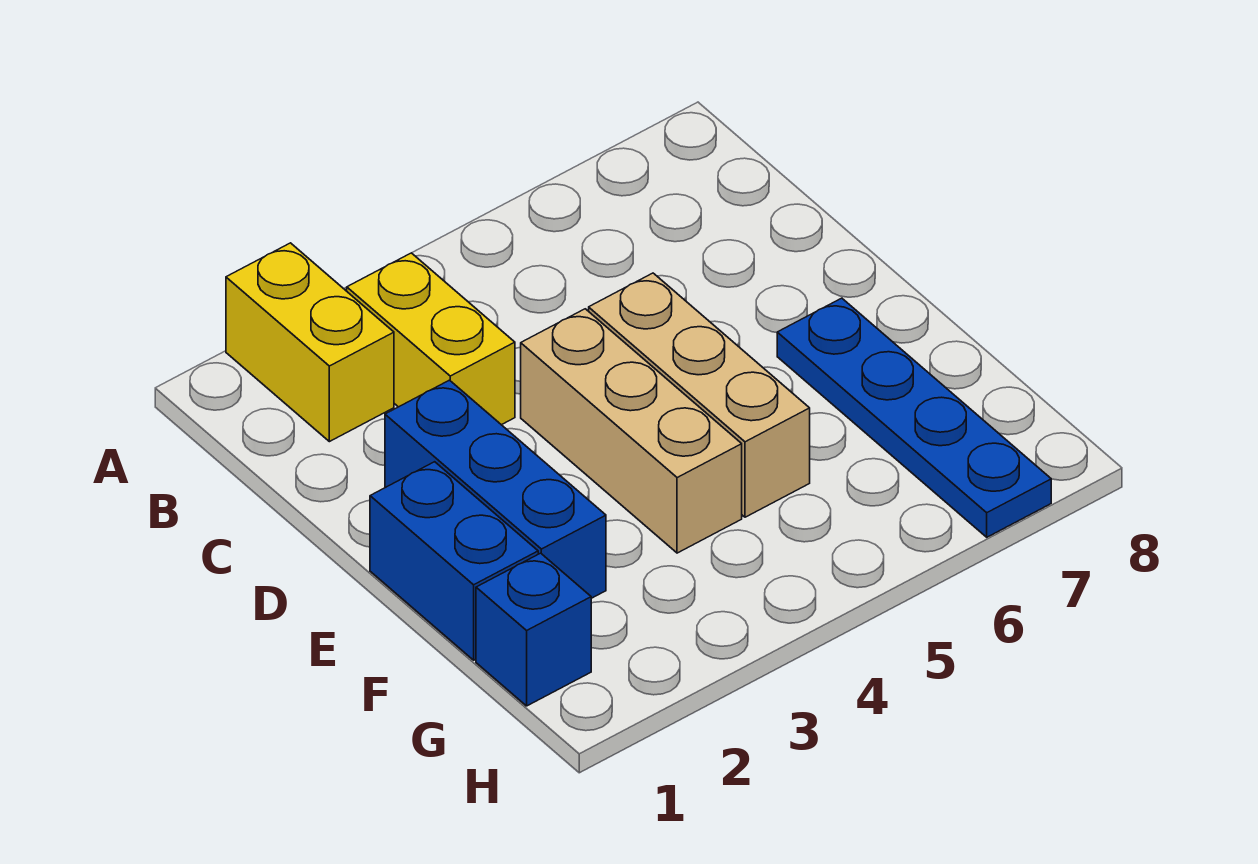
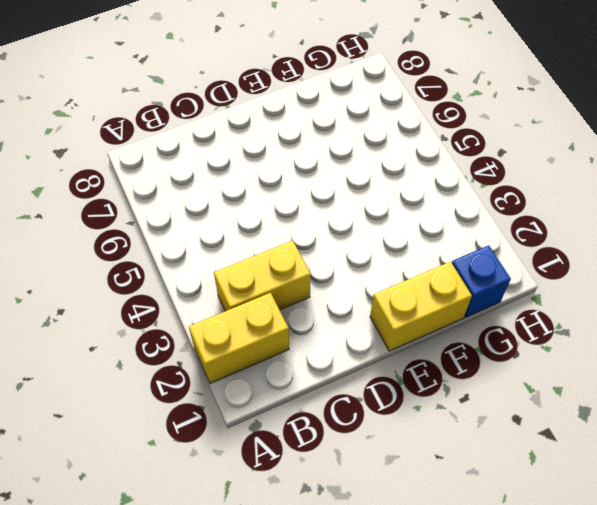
yellow 1x2 brick [370,262,472,351] -> blue 1x2 brick [370,462,538,660]
none -> blue 1x3 brick [385,380,606,598]
none -> tan 1x3 brick [521,309,742,553]

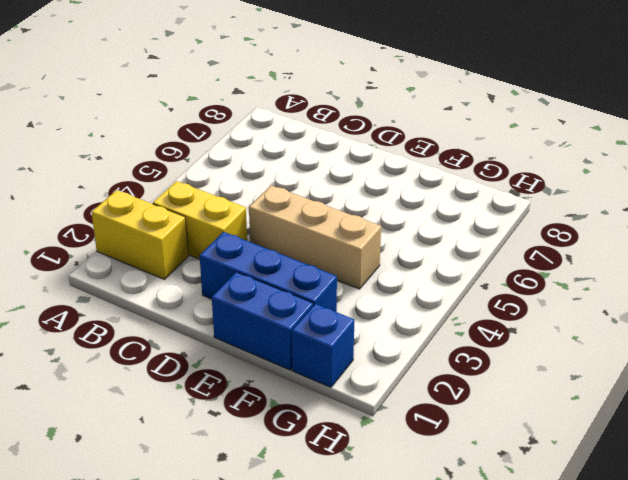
none -> tan 1x3 brick [589,273,810,517]
none -> blue 1x4 plate [777,298,1051,537]

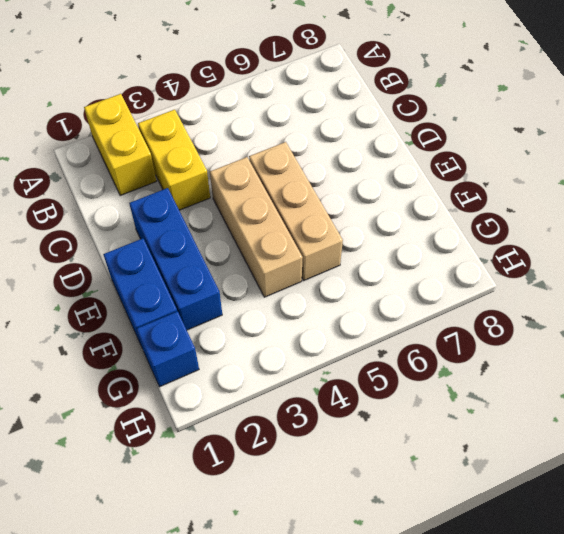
none -> blue 1x4 plate [777,298,1051,537]

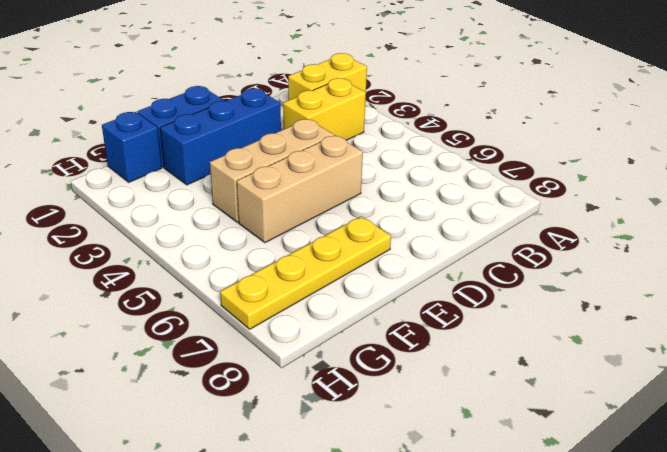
yellow 1x4 plate [220,216,391,329] -> blue 1x4 plate [777,298,1051,537]

